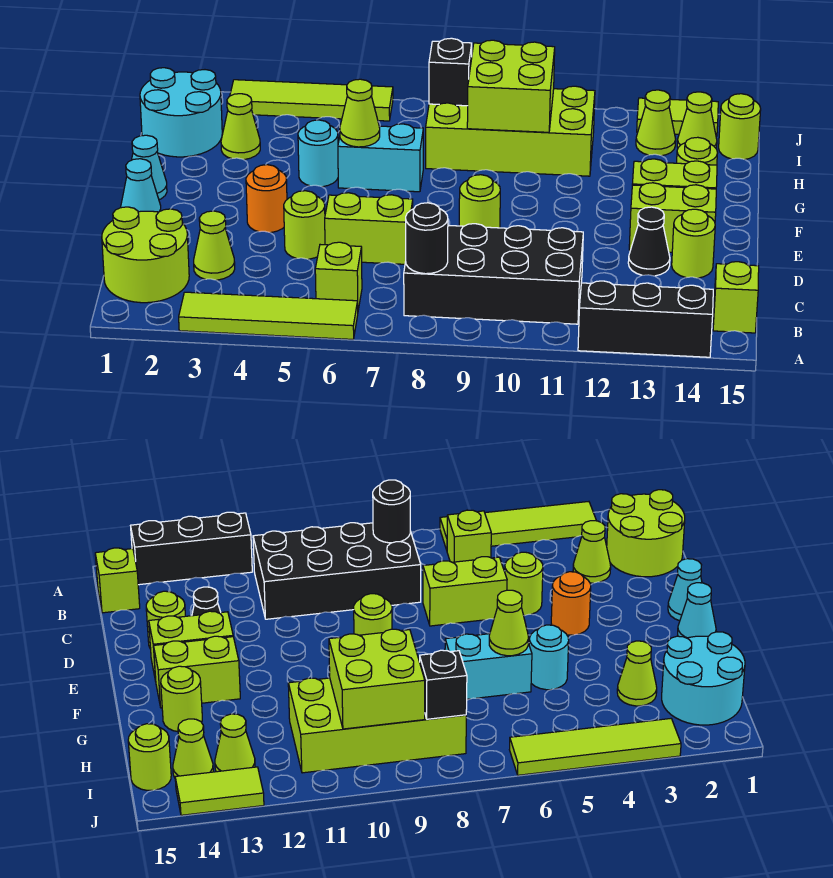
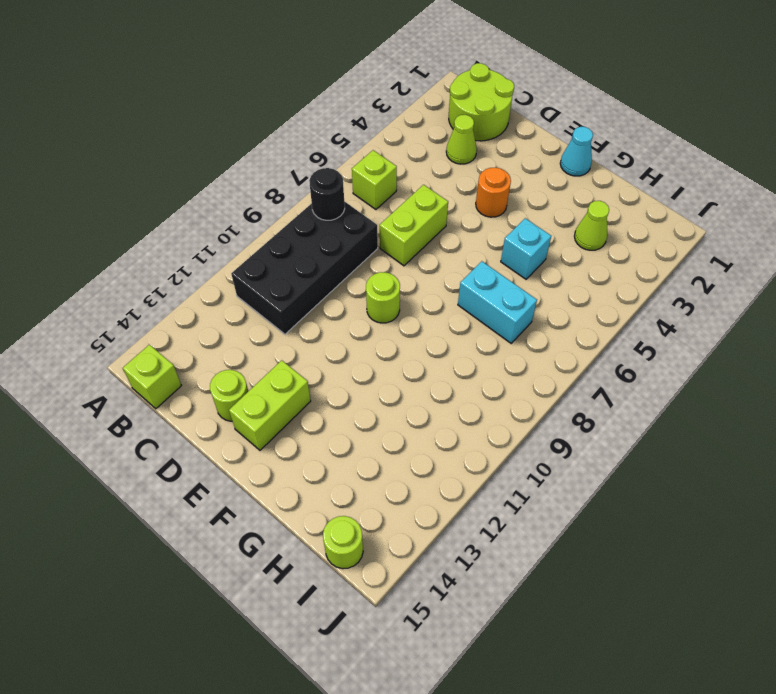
cyan 1x1 brick [501,218,551,279] -> cyan 1x1 round brick [298,120,338,187]
cyan 1x2 brick [458,261,537,343] -> cyan 1x2 brick turned to [338,124,423,192]
none -> lime 1x4 tile [179,292,358,339]
none -> black 1x3 brick [578,281,713,357]
none -> lime 1x1 round brick [284,191,325,259]
none -> black 1x1 cone [628,207,670,276]

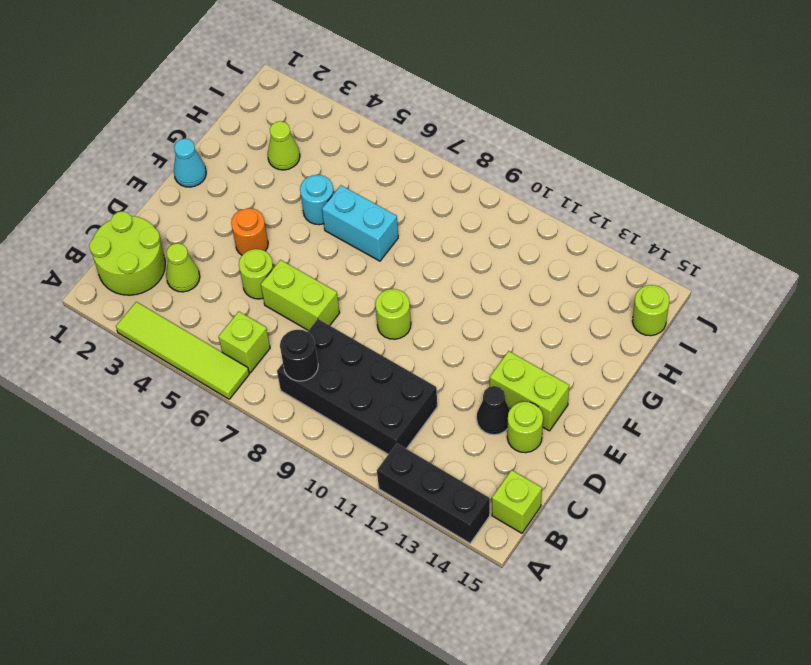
none -> cyan 1x1 cone [121,159,161,212]
none -> lime 1x2 brick [632,159,717,189]
none -> lime 1x1 round brick [677,137,717,165]
none -> cyan 2x2 round brick [140,68,222,157]

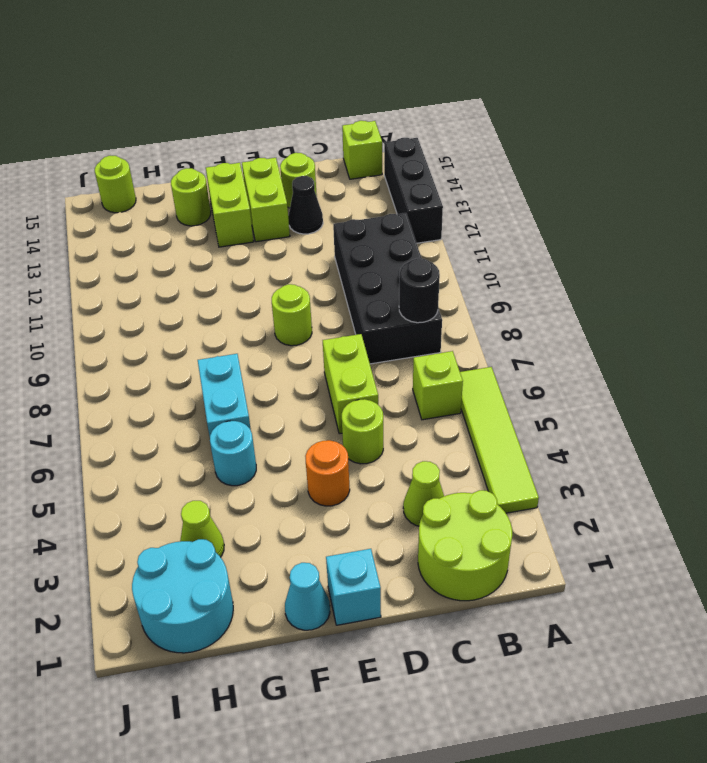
cyan 1x1 brick [326,549,381,625] -> cyan 1x1 cone [121,159,161,212]
none -> lime 2x4 brick [426,86,595,176]
none -> lime 1x1 cone [636,90,676,156]
none -> lime 1x1 cone [677,92,717,148]
none -> lime 1x4 tile [230,80,393,121]

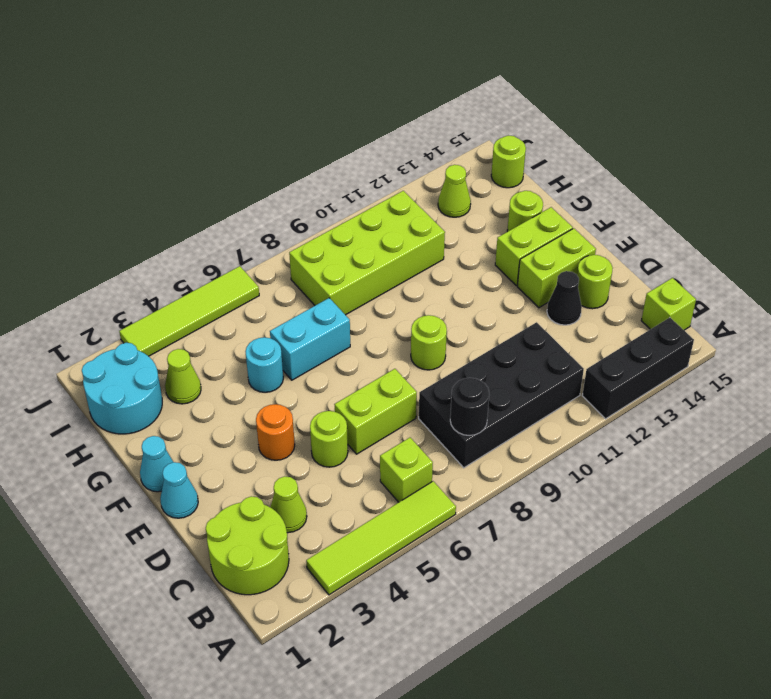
none -> lime 1x1 cone [677,92,717,148]
none -> lime 1x2 tile [637,98,718,136]
none -> lime 1x1 cone [340,79,380,147]
none -> lime 2x2 brick [467,40,555,132]

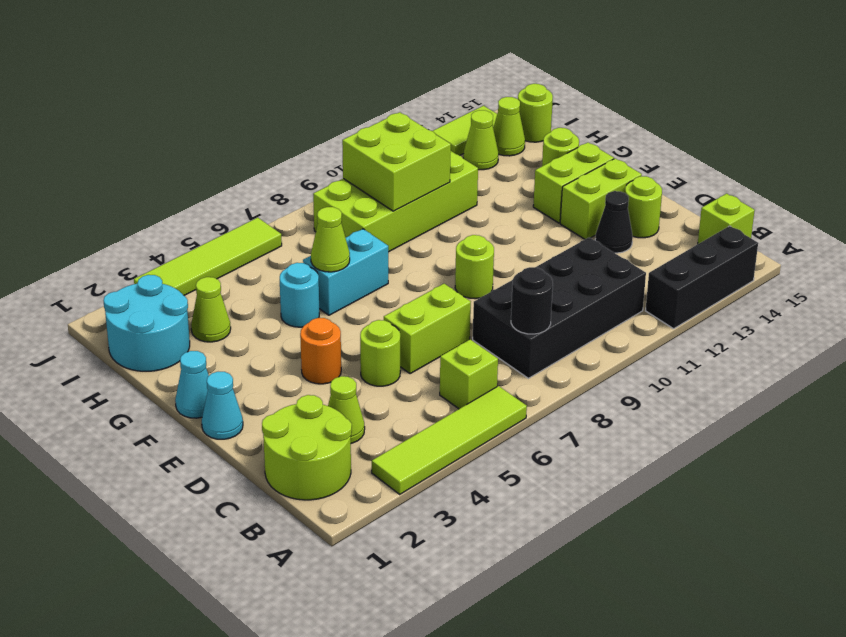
none -> black 1x1 brick [429,38,472,106]

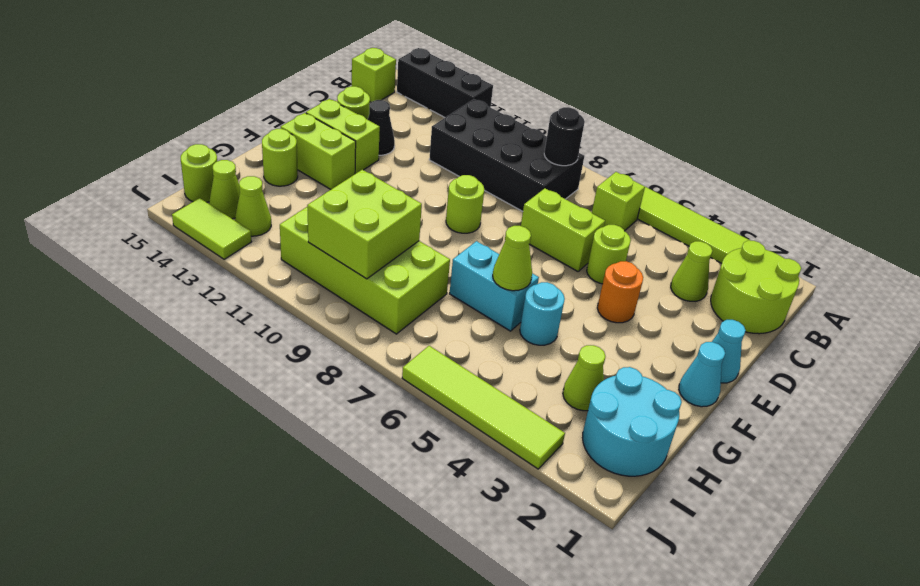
none -> black 1x1 brick [429,38,472,106]

